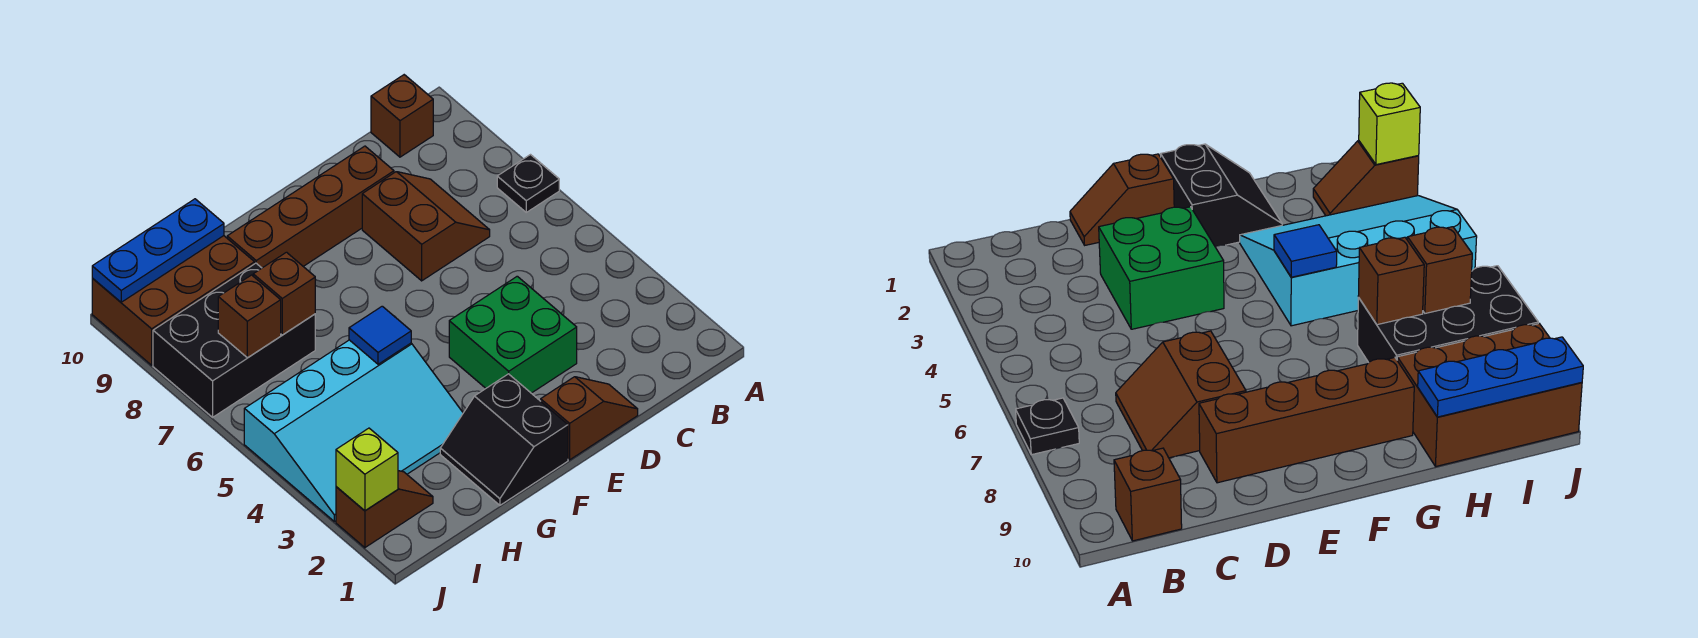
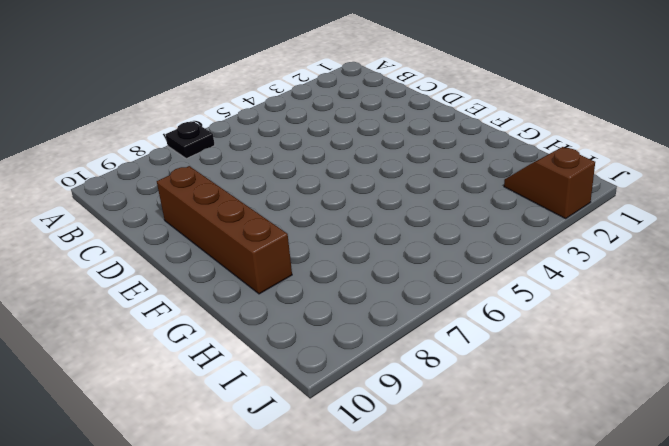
none -> brown 1x1 brick [371,75,433,157]
none -> brown 2x2 slope [362,172,490,281]
none -> brown 1x2 slope [541,377,638,460]

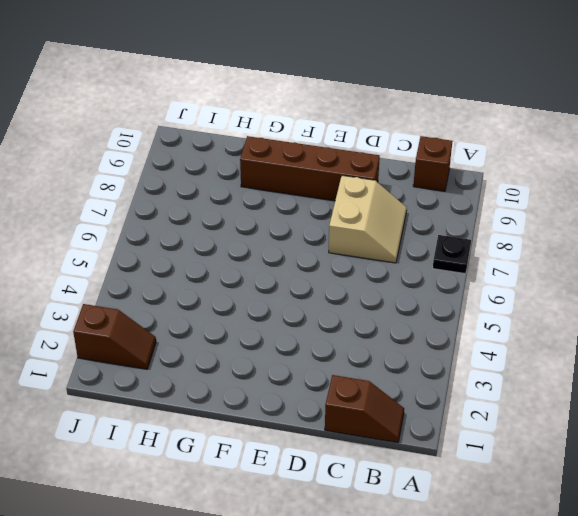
brown 1x2 slope [325,375,404,443] -> brown 1x2 slope moved to [541,377,638,460]
tan 2x2 slope [329,175,407,263] -> brown 2x2 slope [362,172,490,281]
none -> green 2x2 brick [449,276,577,393]
none -> black 2x2 slope [440,374,568,505]
none -> cyan 3x4 slope [244,340,463,522]

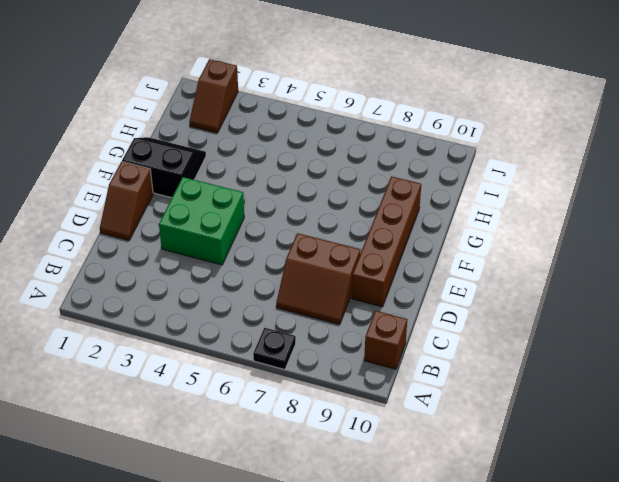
none -> cyan 3x4 slope [244,340,463,522]
none -> black 2x3 brick [153,263,315,417]
none -> brown 2x3 brick [92,236,255,365]

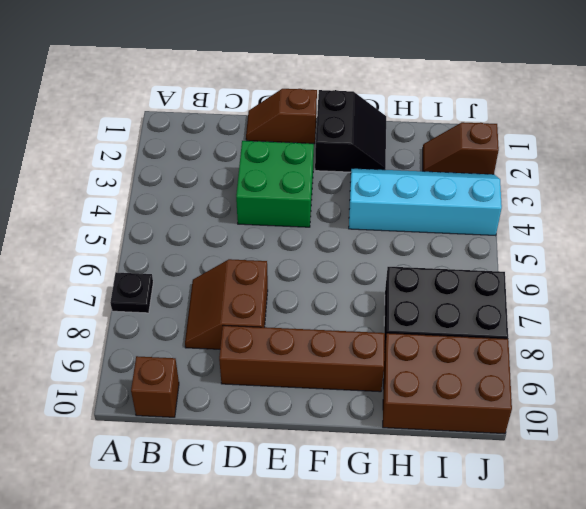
cyan 2x4 slope [349,168,502,236] -> cyan 3x4 slope [244,340,463,522]
none -> blue 1x1 tile [349,306,411,364]
none -> brown 1x1 brick [253,252,315,335]
none -> blue 1x3 plate [92,199,224,302]

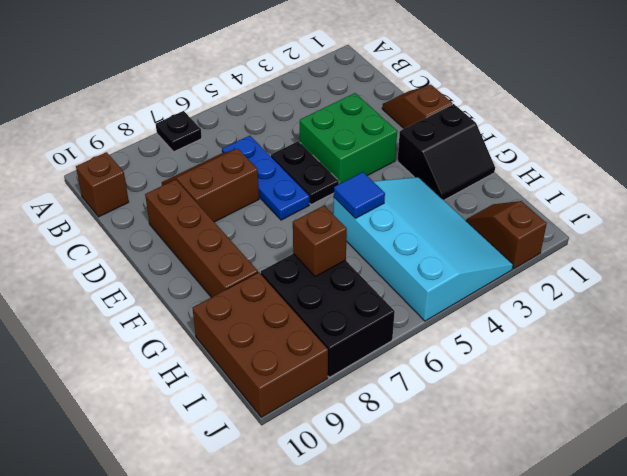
blue 1x3 plate [222,136,309,220] -> blue 1x3 plate moved to [92,199,224,302]
black 1x2 plate [271,141,339,205] -> none
none -> brown 1x1 brick [218,275,281,358]
none -> lime 1x1 brick [336,428,398,511]

